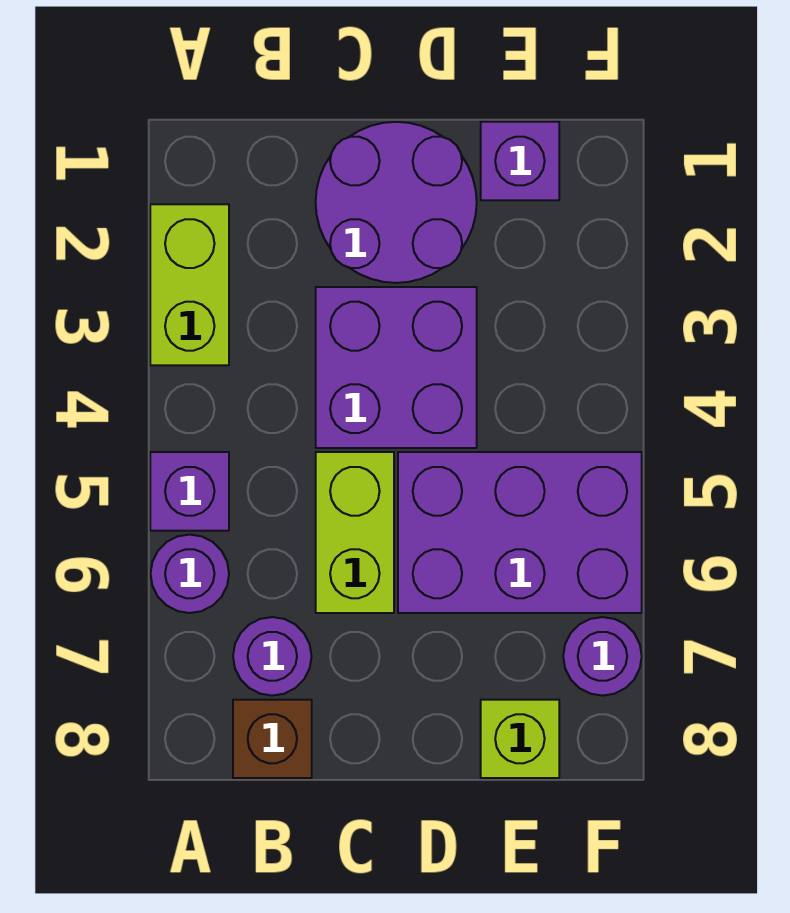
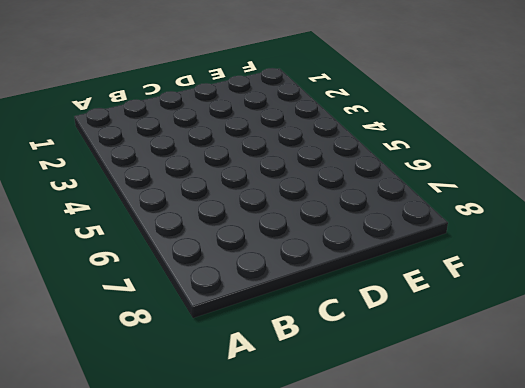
none -> lime 1x2 brick [150,204,229,365]
none -> purple 1x1 brick [150,452,229,531]
none -> purple 1x1 round brick [151,535,229,613]

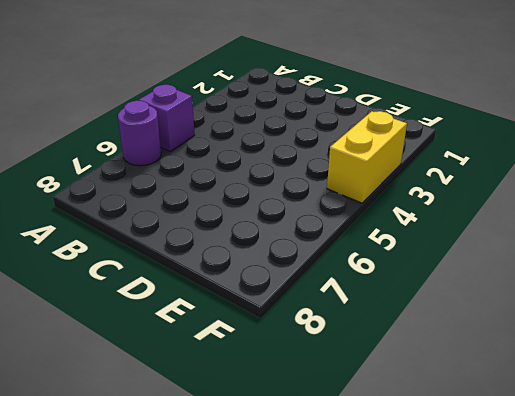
yellow 1x2 brick [327,111,407,203] -> none
none -> lime 1x2 brick [150,204,229,365]
none -> purple 1x1 round brick [233,617,312,696]
none -> brown 1x1 brick [233,700,312,778]

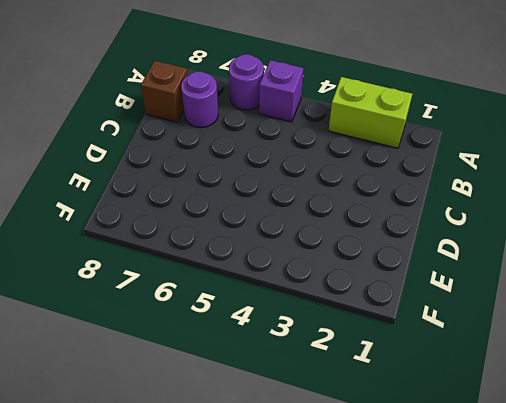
none -> purple 2x2 round brick [316,122,477,283]
none -> purple 2x2 brick [316,287,477,448]
none -> lime 1x2 brick [316,452,394,613]

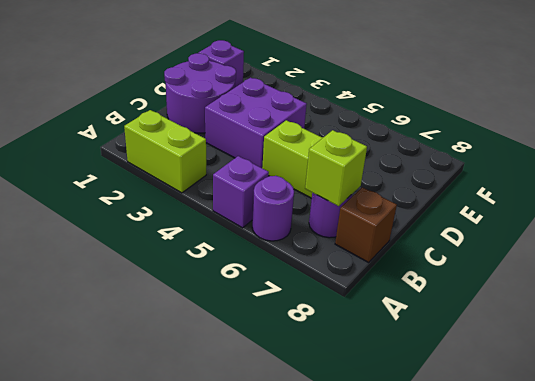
lime 1x1 brick [305,130,367,206] -> lime 1x1 brick moved to [481,700,559,778]
none -> purple 2x3 brick [398,452,642,613]
none -> purple 1x1 round brick [563,617,642,696]

